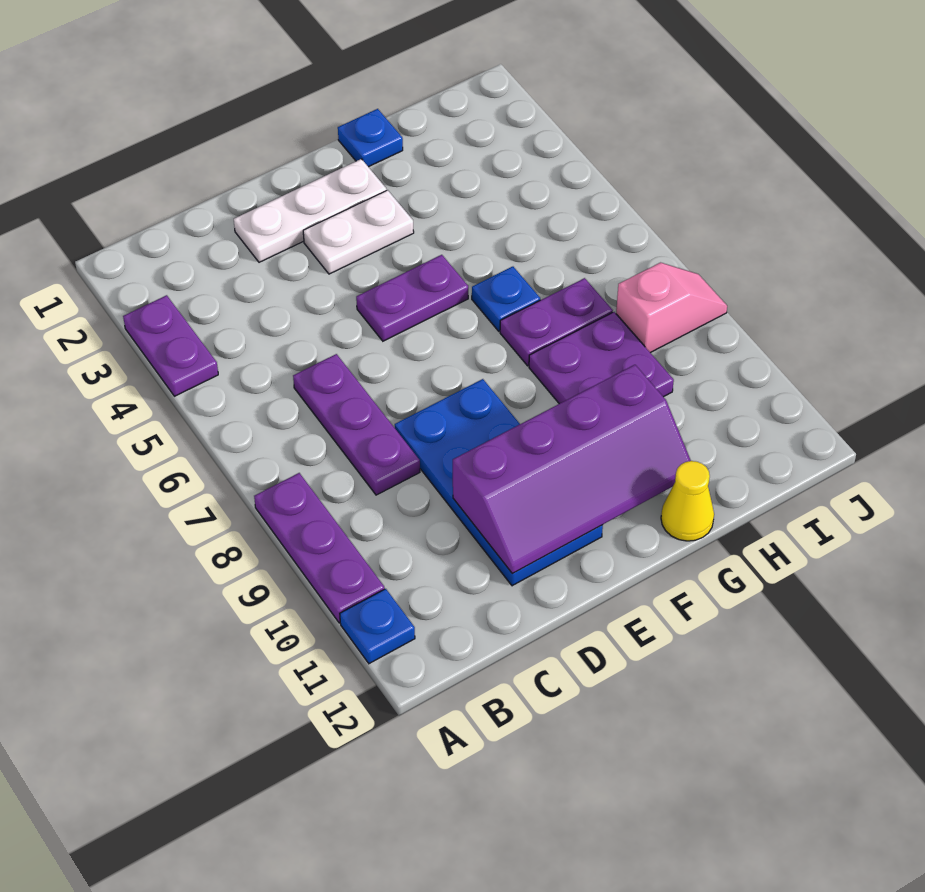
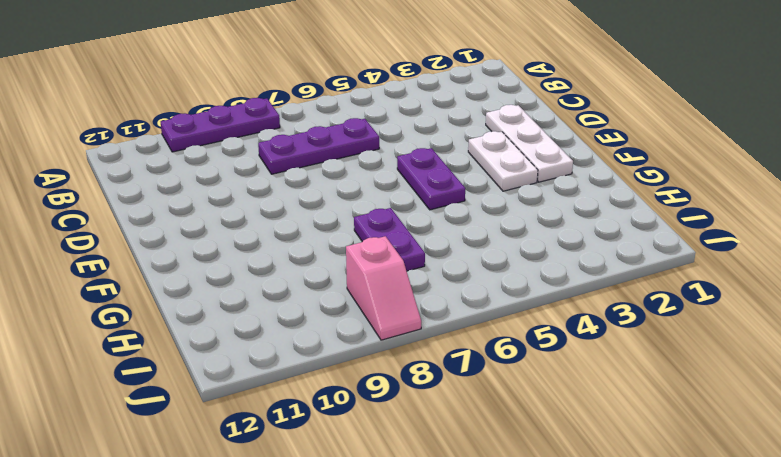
none -> purple 1x2 plate [123,295,218,396]
none -> blue 1x1 plate [340,589,415,664]
none -> blue 2x4 plate [395,379,603,586]

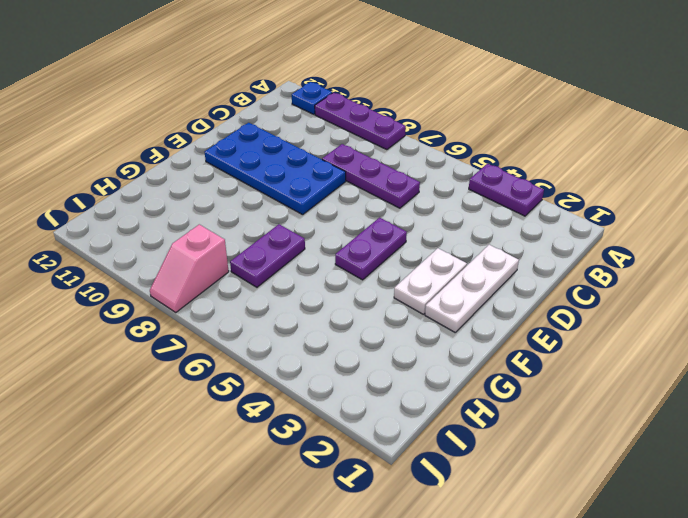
none -> blue 1x1 plate [338,109,403,167]
none -> blue 1x1 plate [472,267,540,331]
none -> purple 2x2 plate [529,312,674,404]

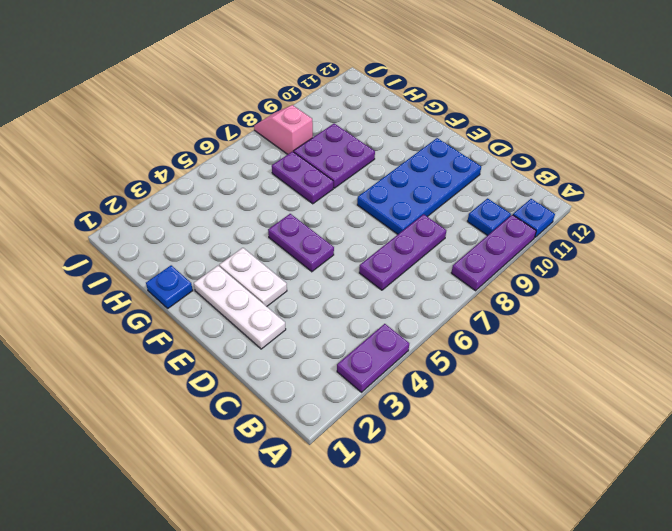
blue 1x1 plate [467,198,511,236] -> blue 1x1 plate moved to [472,267,540,331]
none -> yellow 1x1 cone [661,461,714,541]
none -> purple 2x4 slope [453,365,691,574]

